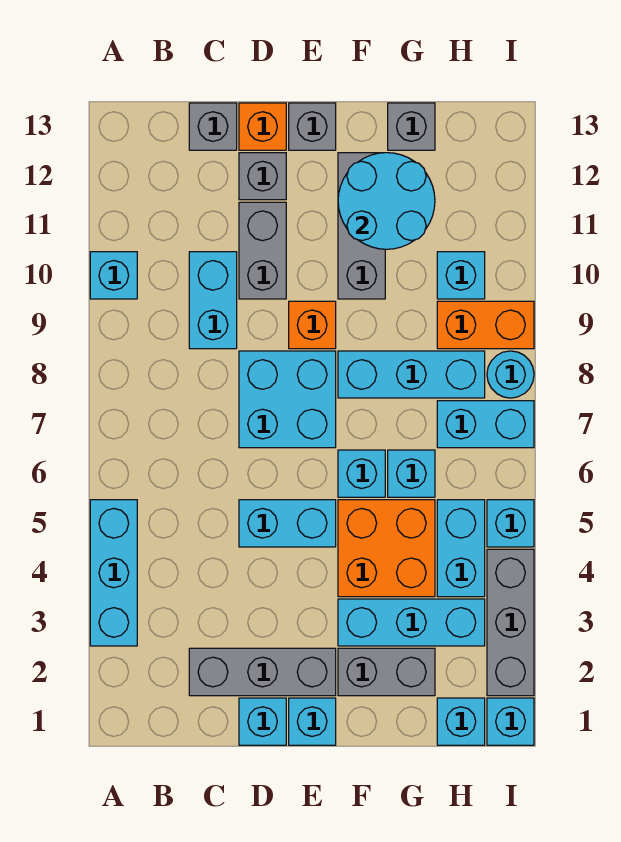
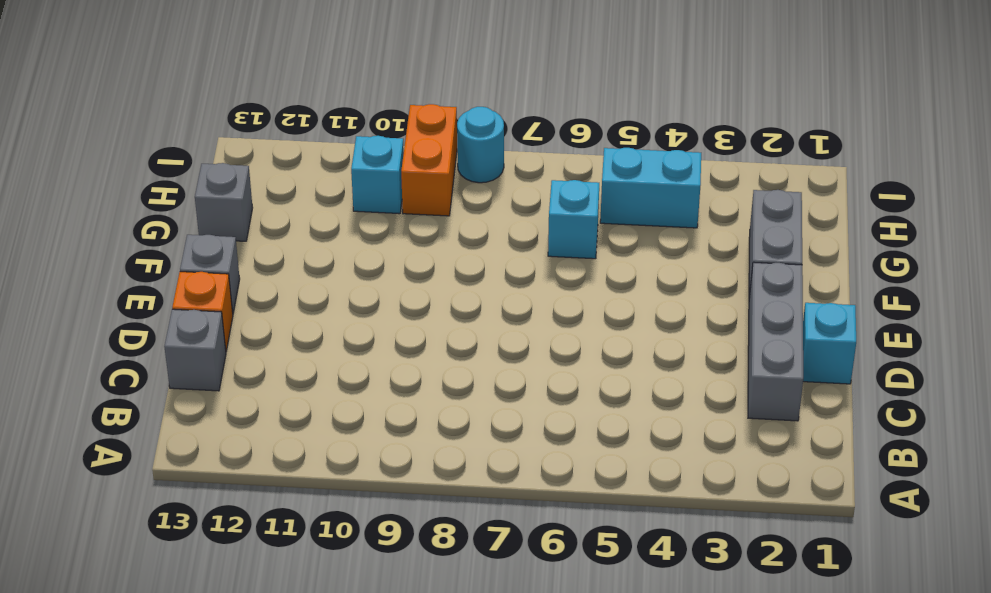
none -> cyan 1x3 brick [90,500,137,646]
none -> cyan 1x1 brick [90,252,137,299]
none -> cyan 1x2 brick [189,252,237,349]
none -> cyan 1x2 brick [239,500,336,547]

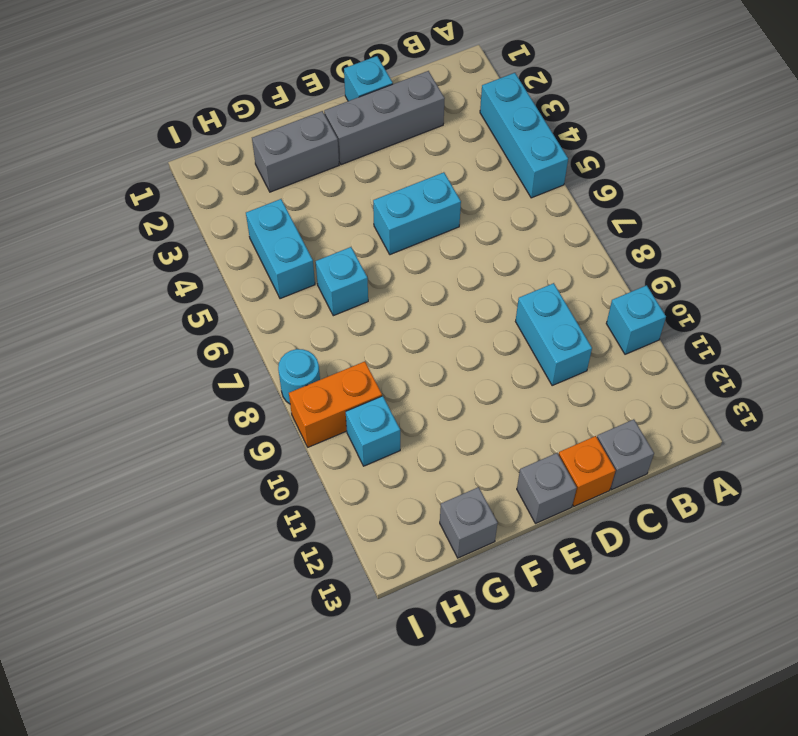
none -> cyan 2x2 brick [239,351,336,448]
none -> grey 1x2 brick [239,202,286,299]
none -> grey 1x1 brick [239,153,286,200]
none -> cyan 1x1 brick [289,698,336,745]

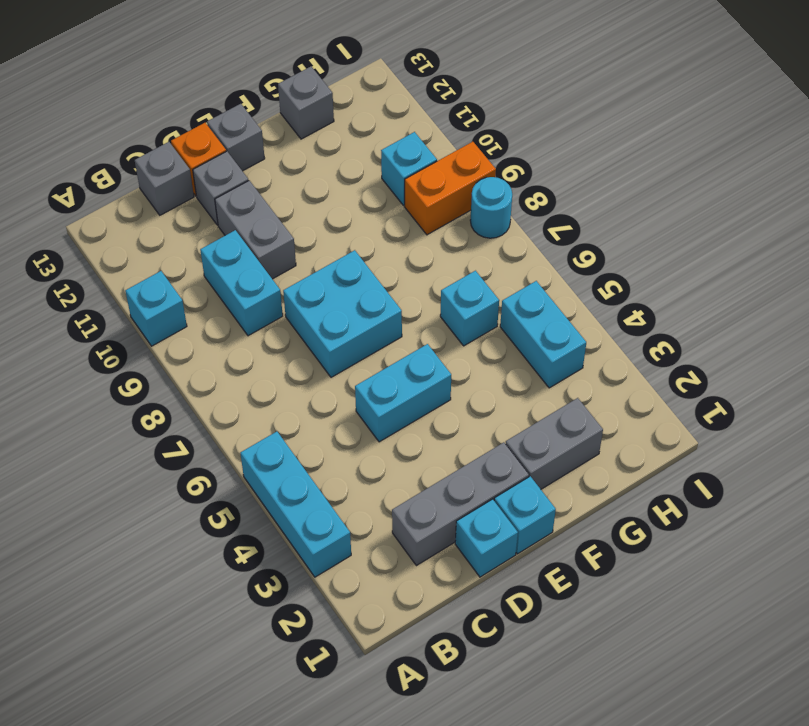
none -> orange 1x1 brick [289,301,336,349]
none -> cyan 1x3 brick [338,599,485,646]
none -> orange 2x2 brick [338,500,435,597]
none -> cyan 1x1 brick [338,450,385,497]

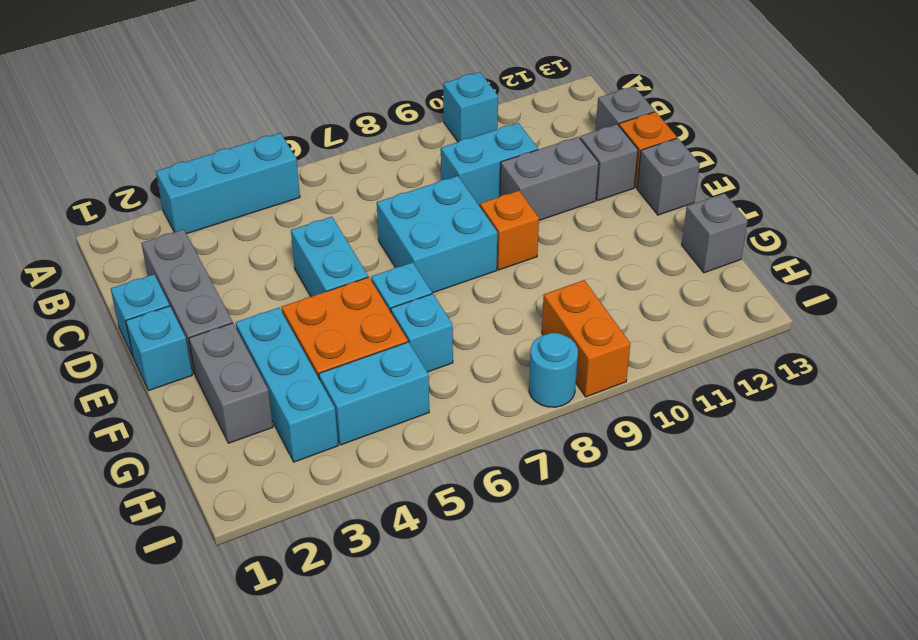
none -> cyan 1x3 brick [338,351,485,398]
none -> grey 1x3 brick [338,153,385,299]
none -> cyan 1x1 brick [437,698,485,745]
none -> cyan 1x2 brick [437,401,534,448]

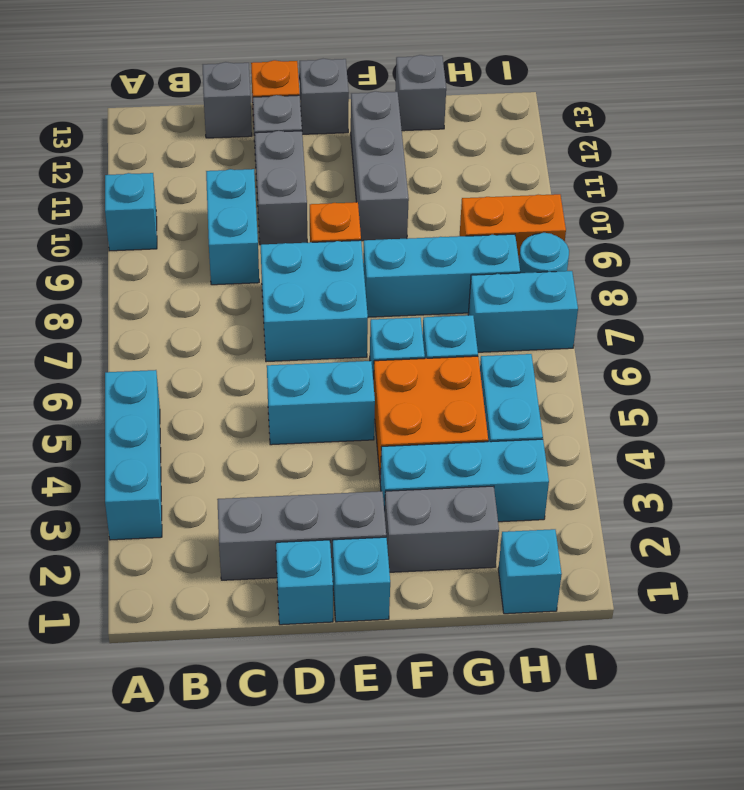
none -> cyan 1x1 brick [437,252,485,299]
none -> cyan 1x1 brick [487,698,534,745]
none -> grey 1x3 brick [487,549,534,696]
none -> cyan 1x1 brick [487,500,534,547]

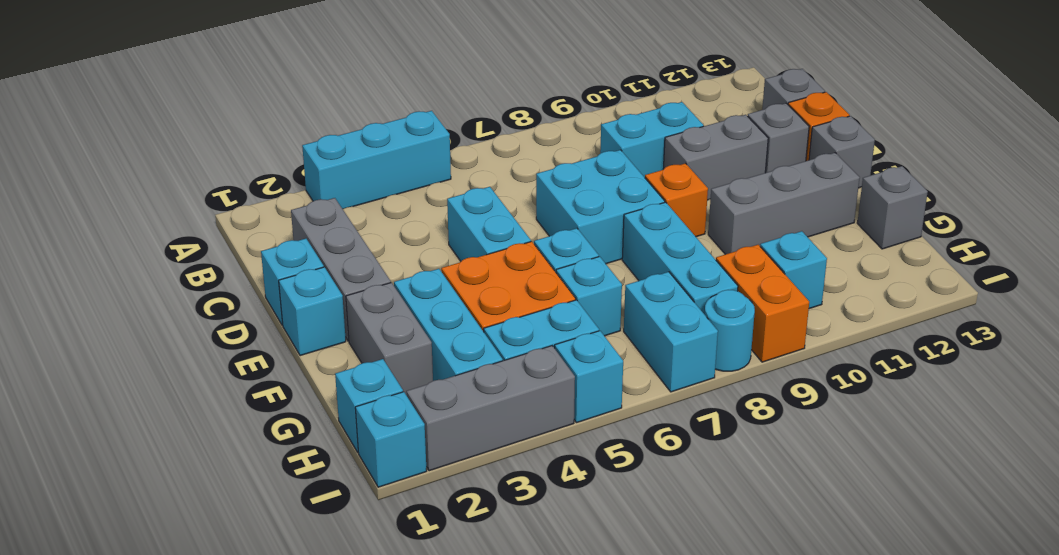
none -> cyan 1x1 brick [90,252,137,299]
none -> cyan 2x2 round brick [338,153,435,249]

